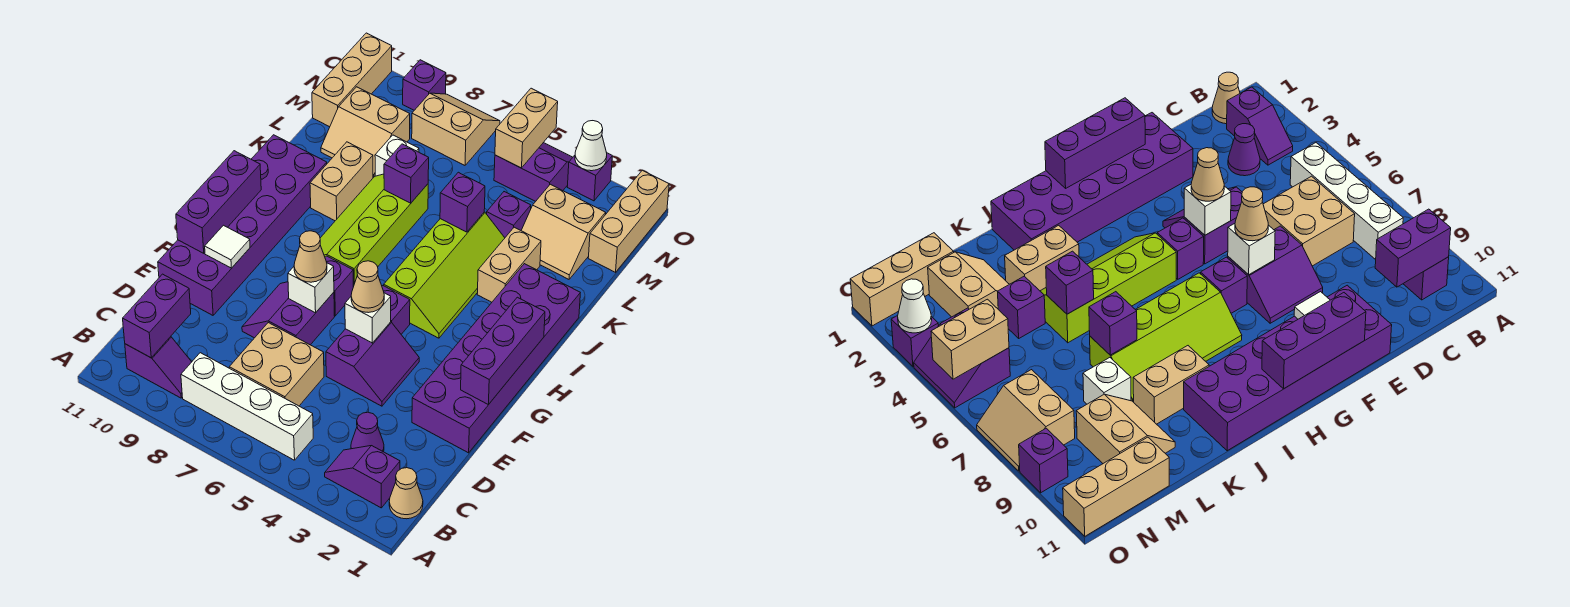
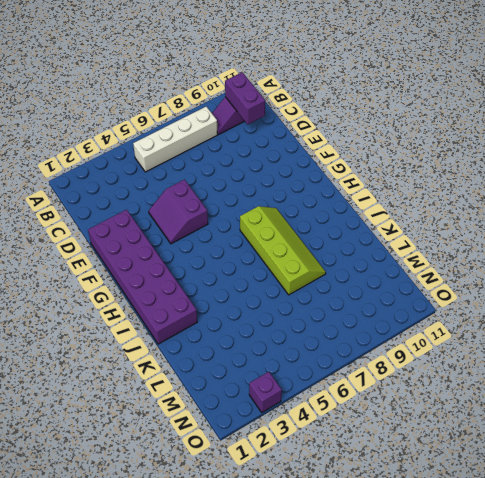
none -> tan 1x1 cone [389,468,423,519]
none -> purple 1x2 slope [325,446,400,508]
none -> purple 1x1 cone [351,412,384,452]
none -> tan 2x2 brick [229,323,324,406]

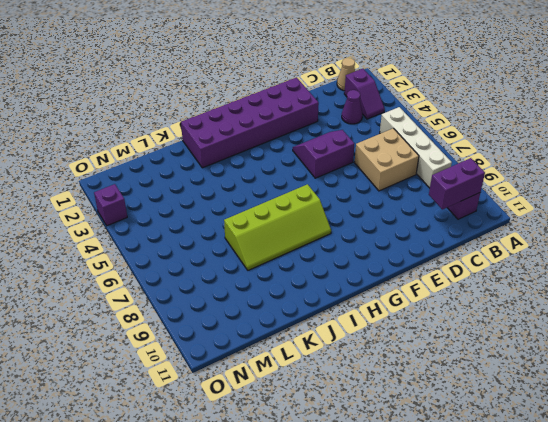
none -> purple 2x2 slope [242,282,335,345]
none -> purple 2x6 brick [158,135,327,315]
none -> purple 1x1 brick [382,286,410,334]
none -> purple 1x1 brick [325,256,353,316]

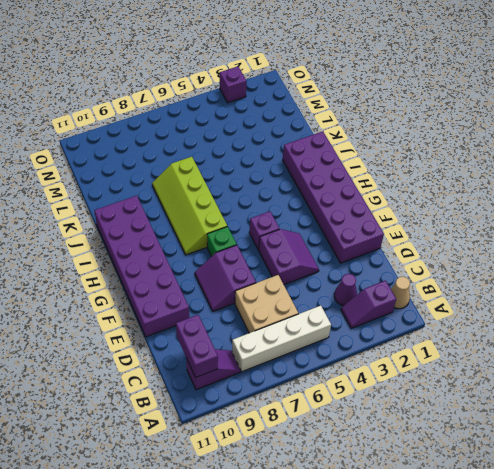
green 1x1 brick [207,227,237,257] -> purple 1x1 brick [325,256,353,316]
none -> lime 2x4 slope [384,212,505,338]
none -> tan 1x2 brick [477,227,541,302]
none -> tan 1x2 brick [310,142,373,221]
none -> tan 2x2 slope [521,184,606,279]

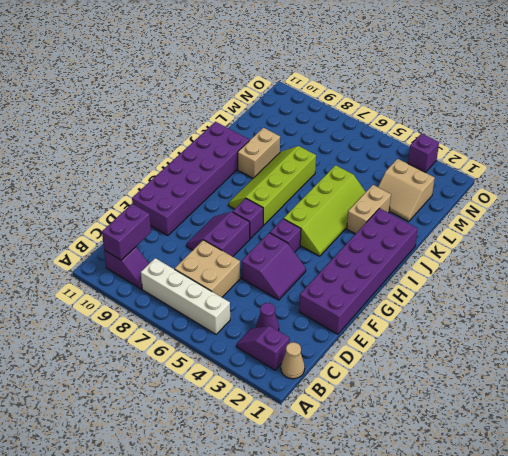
none -> purple 1x1 brick [487,192,531,238]
none -> white 1x1 brick [375,135,419,176]
none -> tan 2x2 slope [321,87,410,178]
none -> tan 1x3 brick [588,170,669,272]

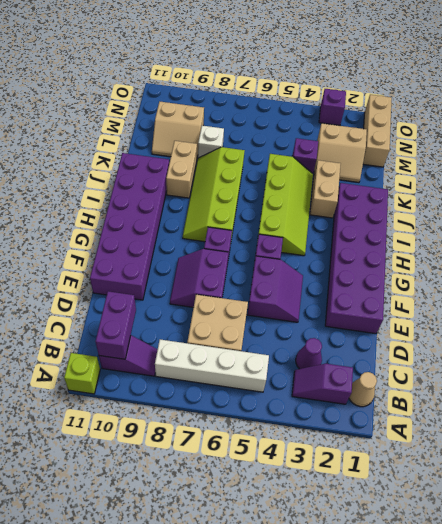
lime 1x1 brick [64,353,100,394] -> none
none -> tan 1x3 brick [312,33,392,127]
none -> purple 2x2 slope [494,143,573,201]
none -> tan 2x2 slope [412,93,500,165]
none -> purple 1x1 brick [403,60,446,110]

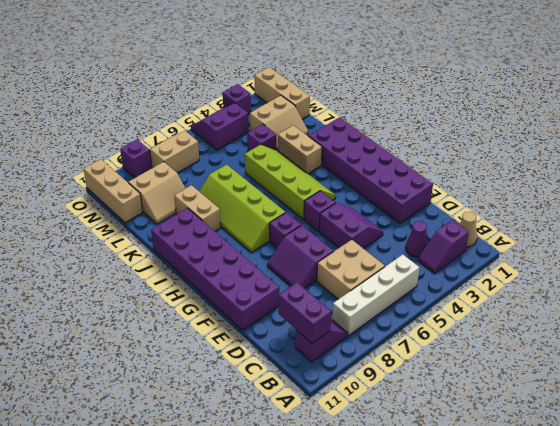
none -> white 1x1 brick [375,135,419,176]
none -> purple 1x3 brick [461,297,545,405]
none -> white 1x1 brick [345,293,391,343]
none -> white 1x1 brick [288,263,334,313]

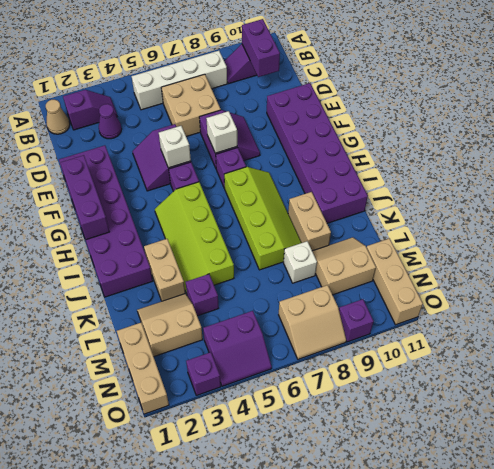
none -> white 1x1 tile [205,225,250,268]
none -> purple 1x3 brick [176,151,261,253]
none -> purple 1x1 brick [440,172,485,232]
none -> purple 1x1 brick [384,144,429,203]

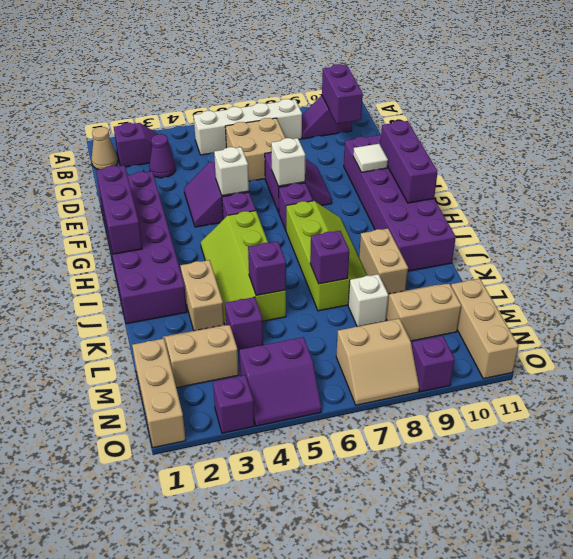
none -> tan 1x2 brick [495,88,558,168]
none -> white 1x1 cone [575,121,607,171]
none -> tan 1x1 cone [351,261,384,313]
none -> tan 1x1 cone [294,231,327,282]

